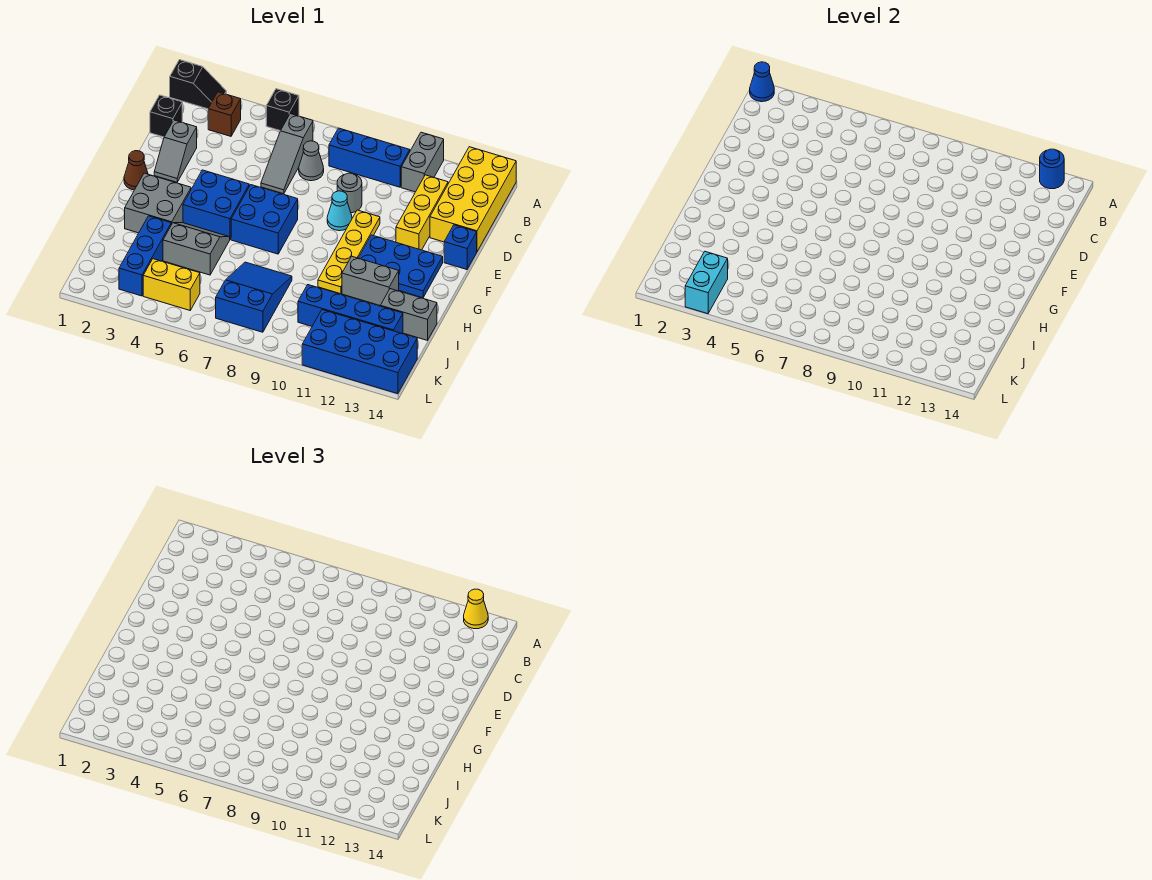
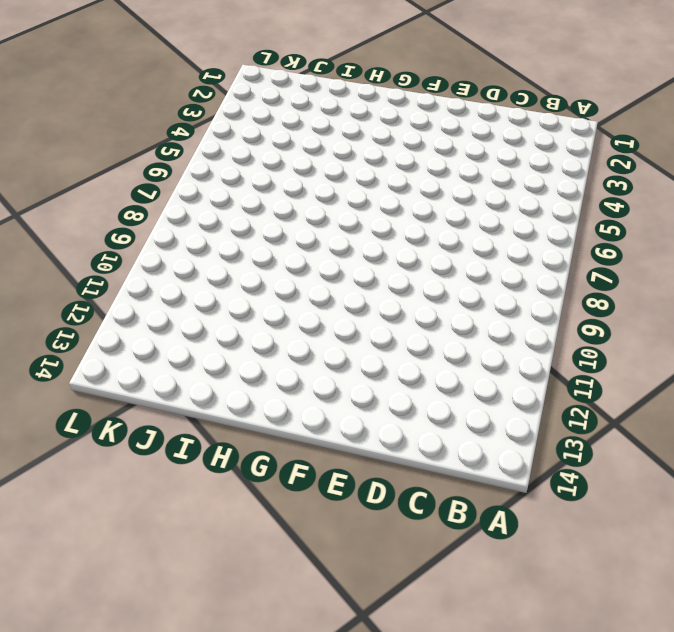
none -> black 1x2 slope [170,60,226,109]
none -> black 1x1 brick [266,89,299,131]
none -> grey 1x2 brick [401,132,444,192]
none -> yellow 2x4 brick [430,147,516,251]

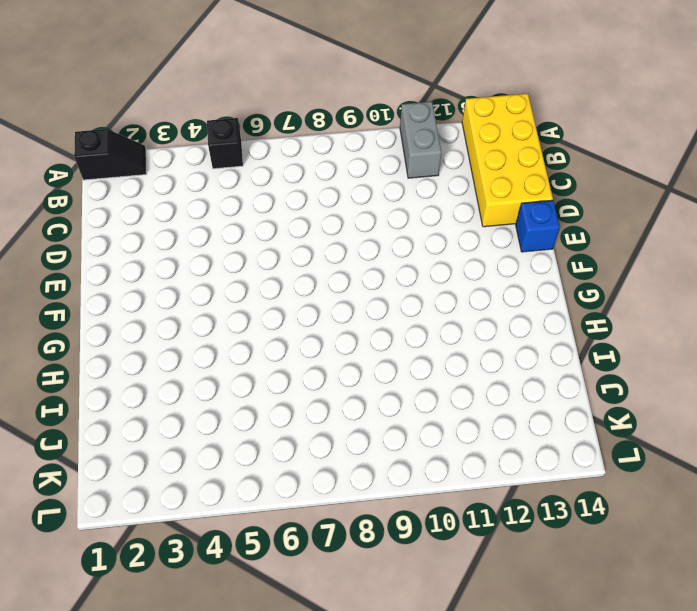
none -> brown 1x1 brick [208,92,241,136]
none -> grey 1x3 slope [261,114,313,194]
none -> blue 1x3 brick [329,128,410,187]
none -> black 1x1 brick [150,95,182,137]

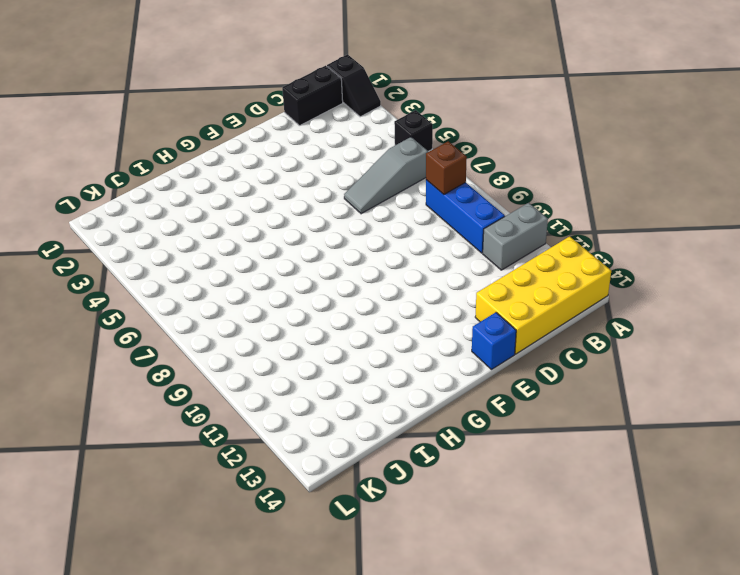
black 1x2 brick [282,66,343,126] -> black 1x1 brick [150,95,182,137]
brown 1x1 brick [426,141,467,194] -> brown 1x1 brick moved to [208,92,241,136]
none -> grey 1x1 cone [299,141,324,181]
none -> yellow 1x3 brick [396,175,448,250]
none -> grey 1x2 slope [154,120,197,182]
none -> grey 1x1 round brick [337,173,362,213]

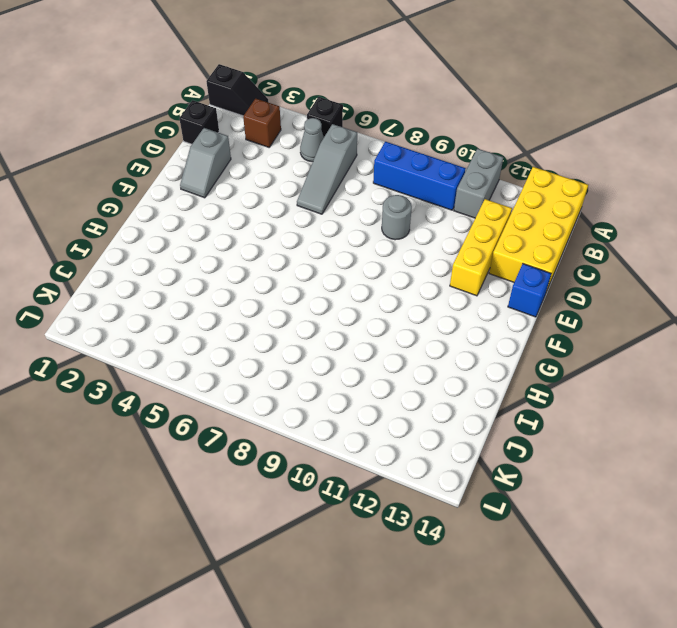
grey 1x1 cone [300,118,324,162] -> grey 1x1 cone moved to [299,141,324,181]
none -> cyan 1x1 cone [327,191,352,231]
none -> yellow 1x4 plate [318,210,380,294]
none -> brown 1x1 cone [124,151,148,190]
none -> blue 2x2 brick [183,170,249,239]

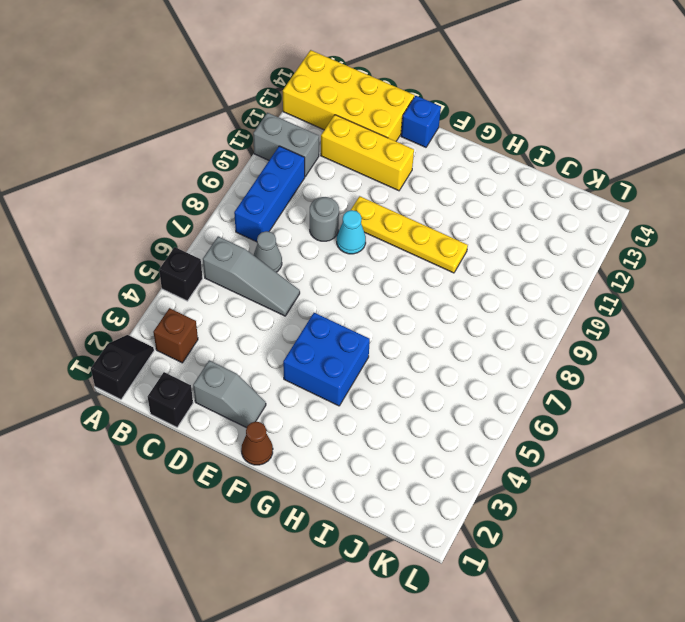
none -> blue 2x2 brick [231,185,298,254]
none -> blue 2x3 plate [359,235,443,298]
none -> grey 2x2 brick [125,173,191,233]
none -> grey 2x2 slope [163,223,230,275]

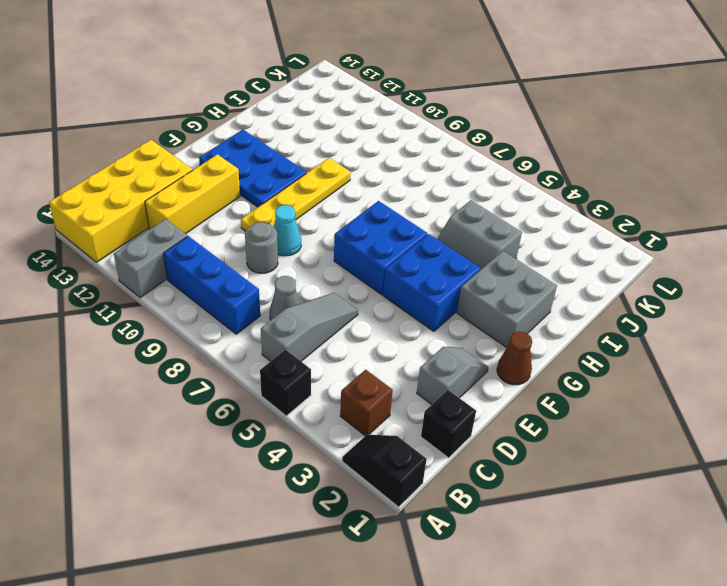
none -> blue 1x1 brick [444,225,477,270]
none -> grey 1x2 brick [342,256,399,305]
none -> blue 1x3 brick [119,216,171,296]
none -> blue 2x3 slope [216,262,292,332]

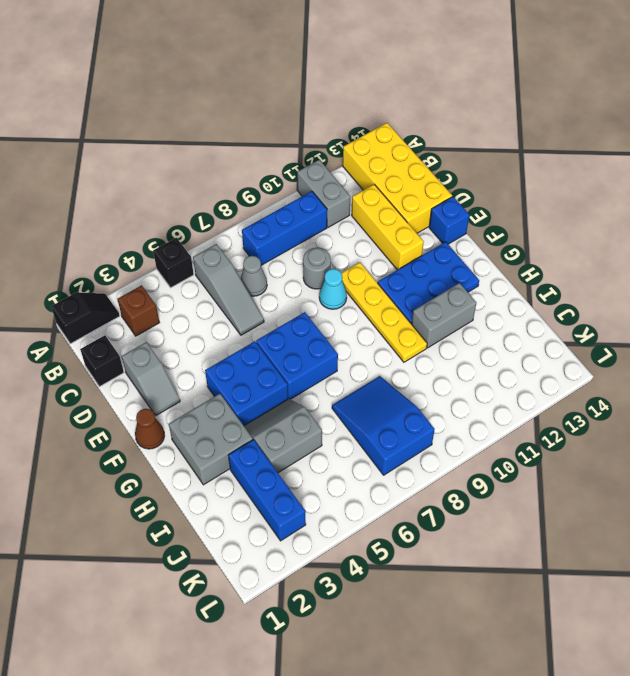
none -> grey 1x2 brick [380,289,437,340]
none -> blue 1x4 brick [298,285,403,334]
none -> yellow 1x2 brick [143,259,200,310]
none -> blue 2x4 brick [302,310,417,394]

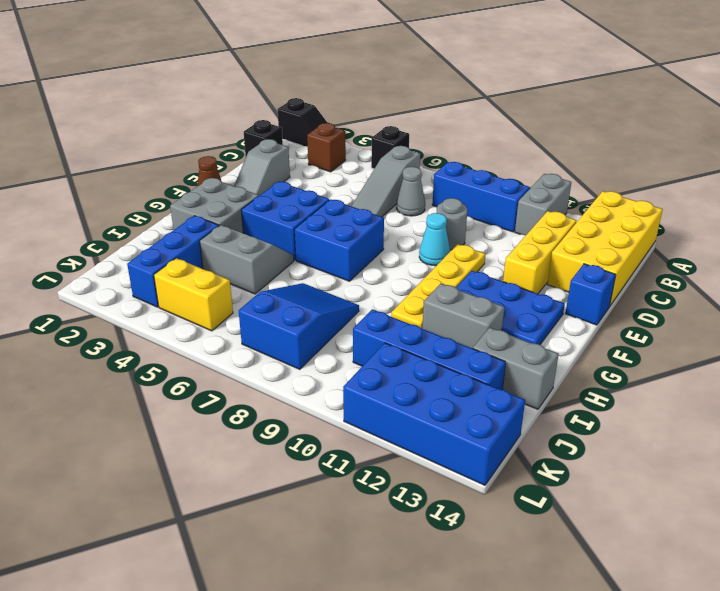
none -> blue 1x1 cone [750,62,774,102]
none -> blue 1x1 round brick [1040,149,1064,189]
none -> cyan 1x2 brick [685,252,728,314]
none -> yellow 1x1 cone [464,589,488,629]

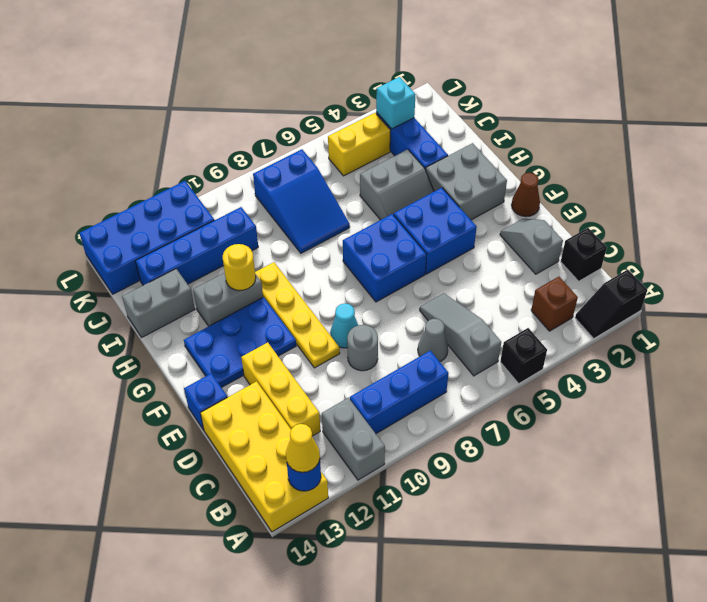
yellow 1x1 round brick [223,244,256,291] -> none
cyan 1x1 brick [376,77,416,129] -> cyan 1x2 brick [685,252,728,314]
none -> blue 1x1 cone [750,62,774,102]

